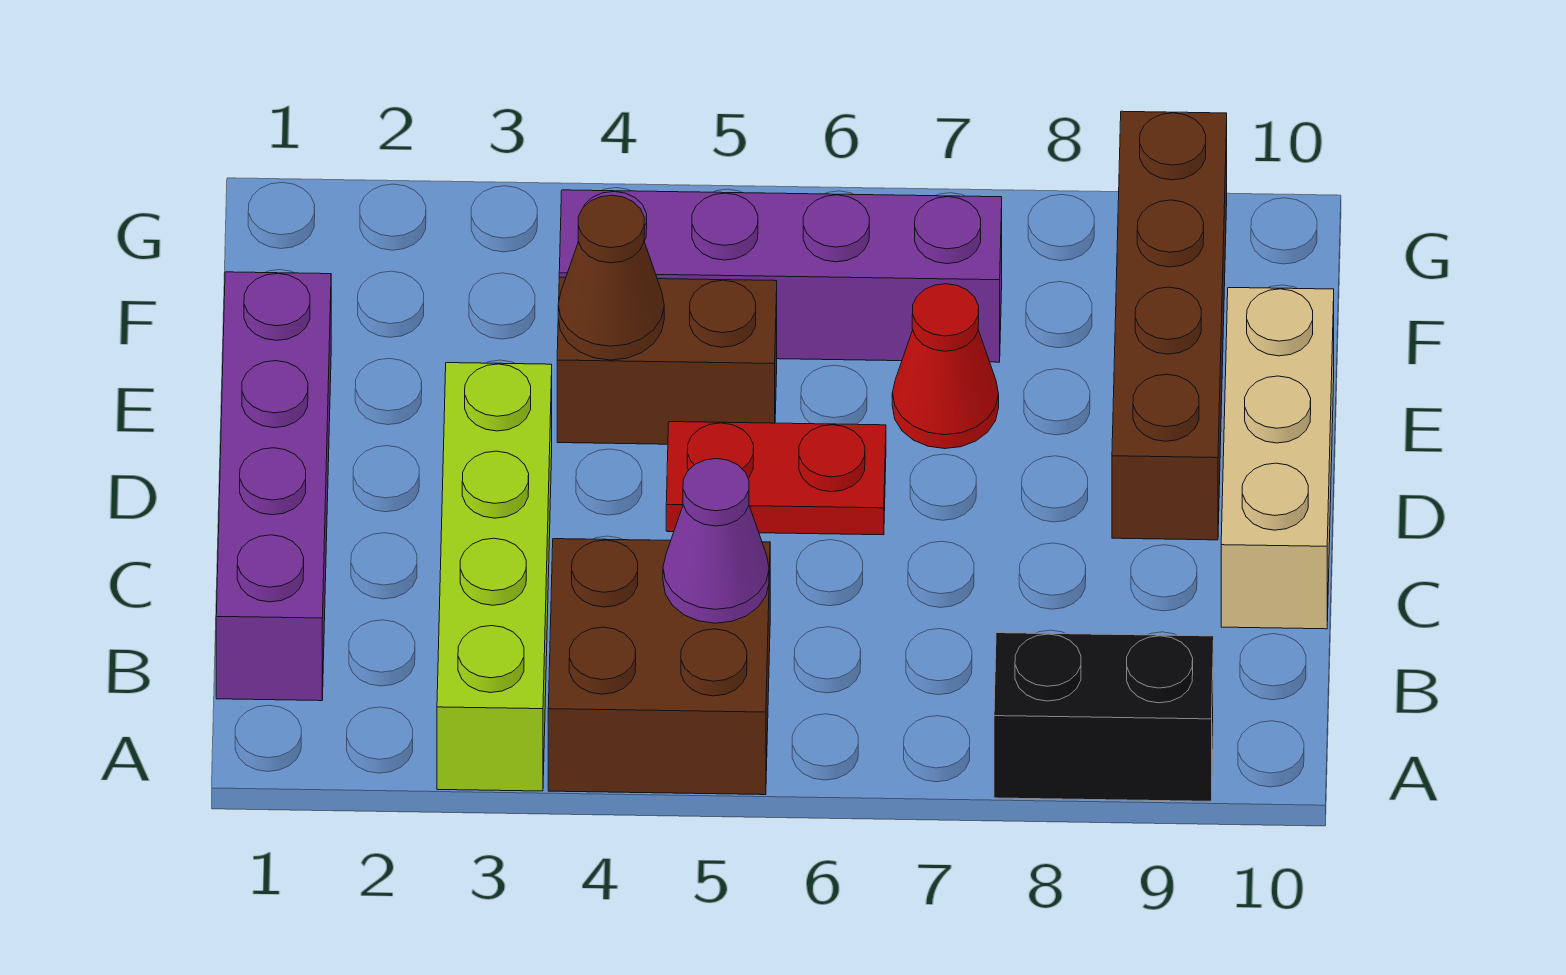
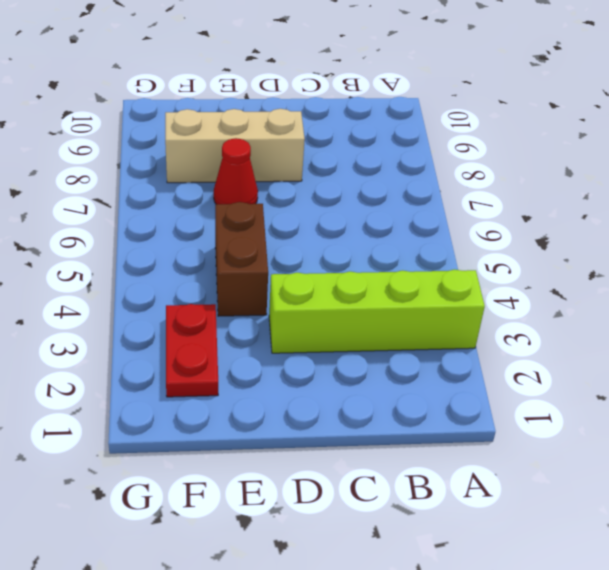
tan 1x3 brick [165,109,305,183] -> tan 1x3 brick moved to [1221,288,1334,629]
red 1x2 plate [166,304,218,397] -> red 1x2 plate moved to [666,422,886,535]
none -> brown 2x2 brick [548,539,770,795]
none -> black 1x2 brick [994,633,1214,801]
none -> purple 1x4 brick [216,272,331,701]

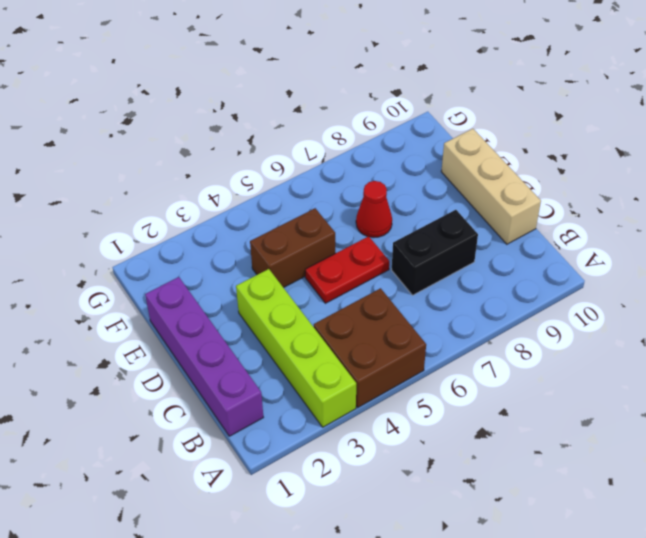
black 1x2 brick [392,210,478,295] -> black 1x2 brick moved to [994,633,1214,801]
none -> brown 1x4 brick [1112,111,1227,540]
none -> purple 1x4 brick [559,190,1002,362]
none -> purple 1x1 cone [663,459,769,623]

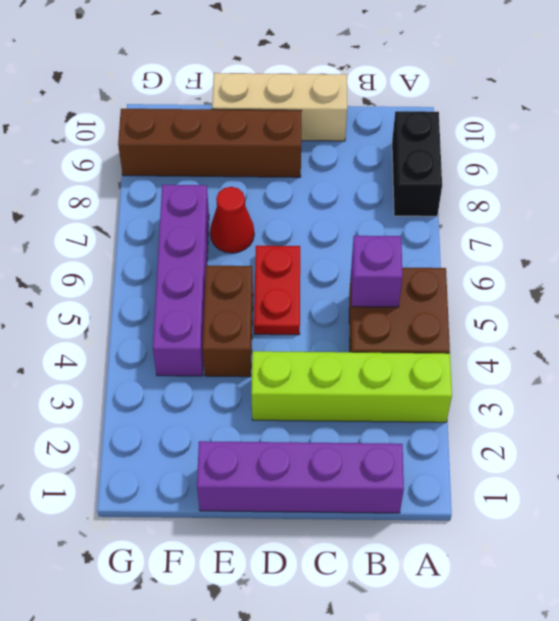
purple 1x1 brick [351,236,403,307] -> purple 1x1 cone [663,459,769,623]
none -> brown 1x1 cone [558,195,664,360]

